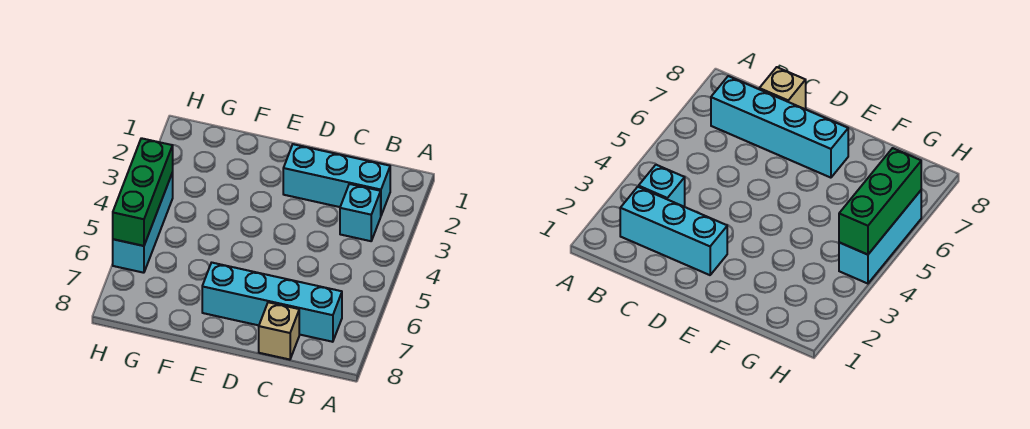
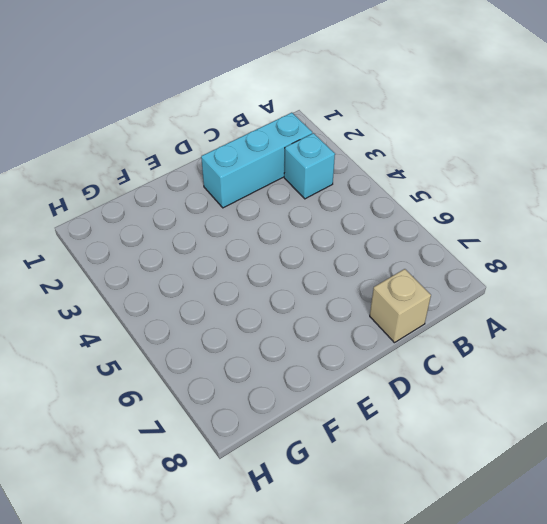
none -> cyan 1x4 brick [202,263,342,342]
none -> cyan 1x3 brick [113,173,173,273]

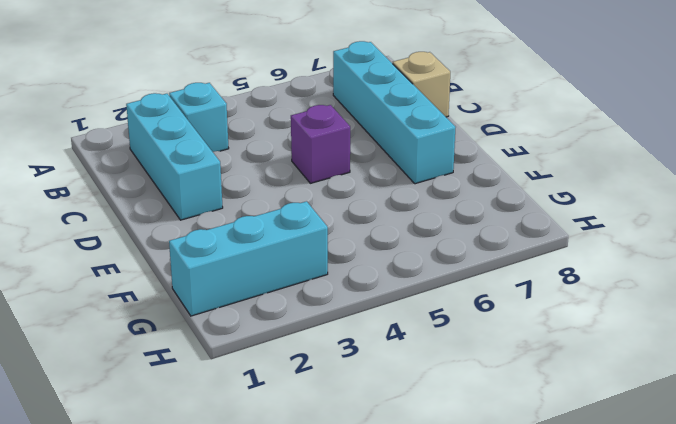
purple 1x1 brick [291,105,350,183] -> none
cyan 1x3 brick [169,201,328,316] -> cyan 1x3 brick moved to [113,173,173,273]
none -> green 1x3 brick [113,138,173,246]

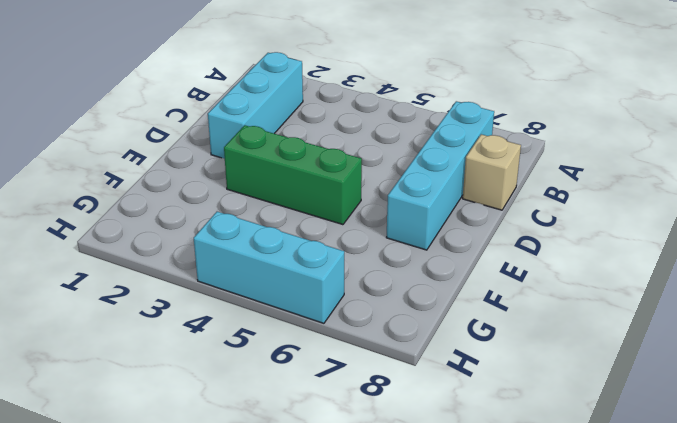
green 1x3 brick [224,125,362,225] -> green 1x3 brick moved to [113,138,173,246]
none -> cyan 1x1 brick [340,184,381,241]

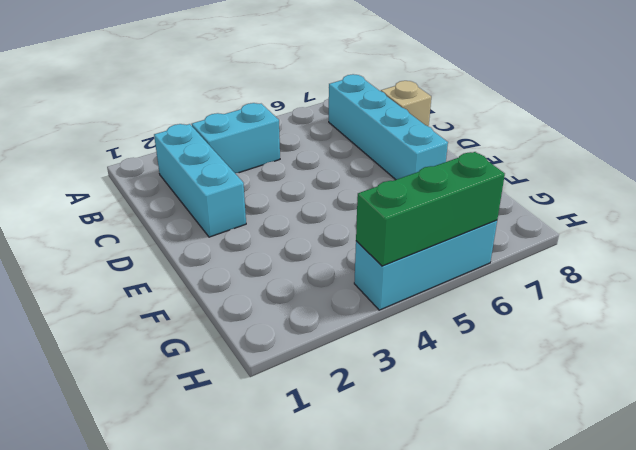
cyan 1x2 brick [192,103,280,173] -> cyan 1x1 brick [340,184,381,241]

